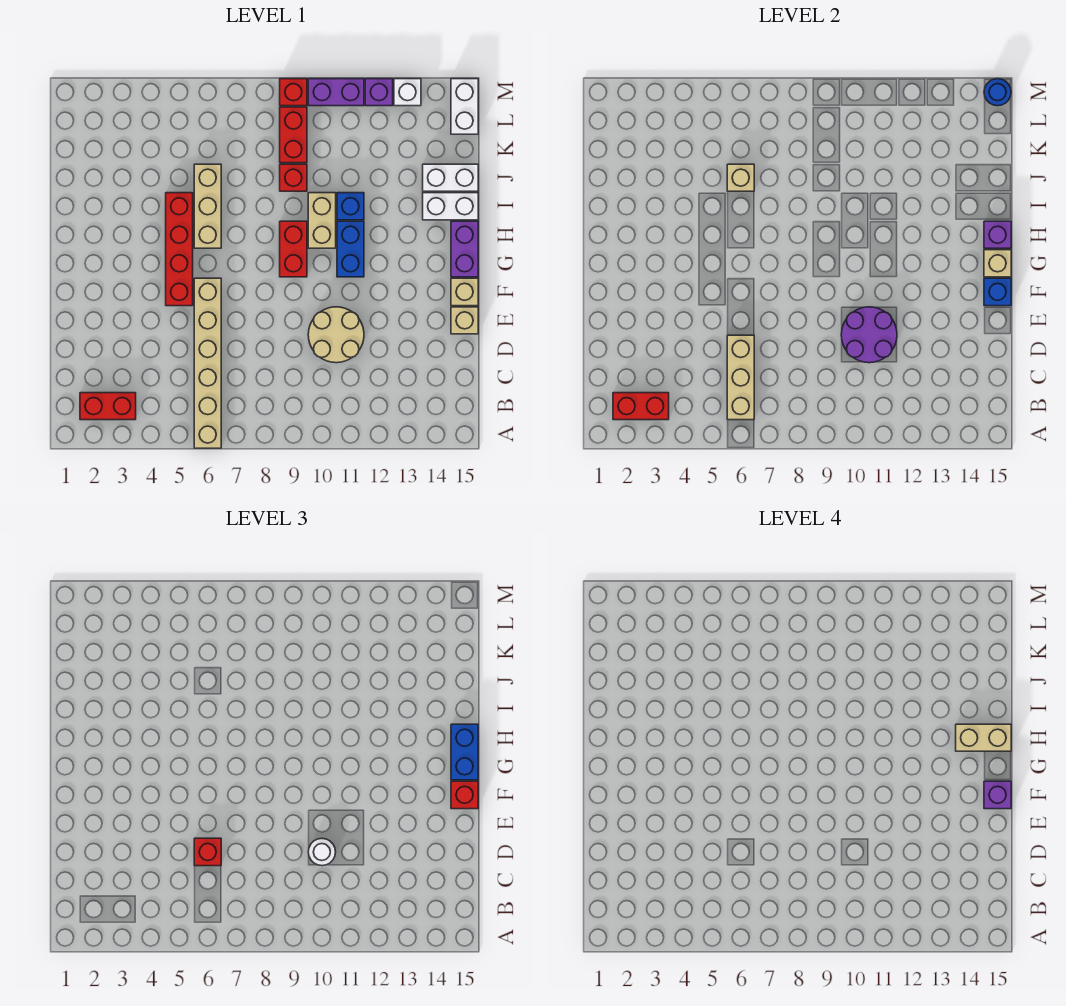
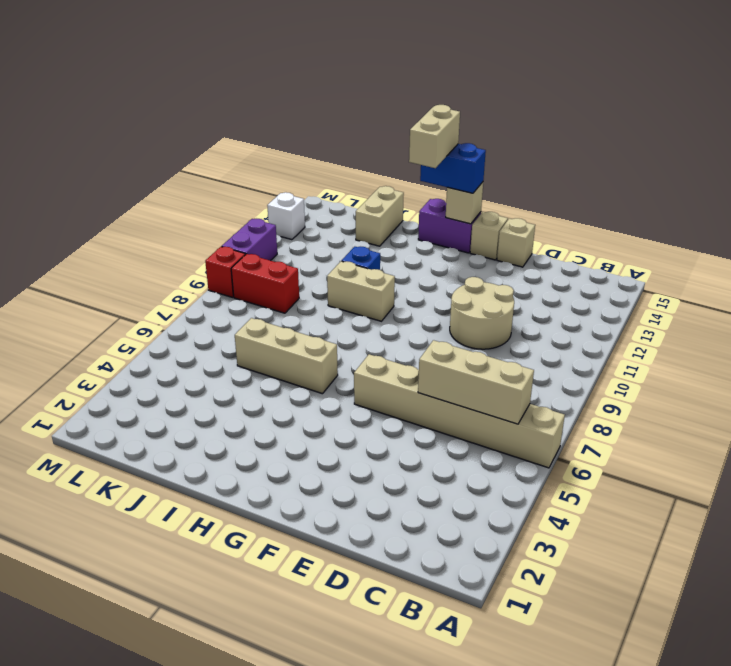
tan 1x2 brick [356,186,404,246] -> white 1x2 brick [423,164,478,191]
none -> red 1x2 brick [80,393,136,420]
none -> red 1x4 brick [166,193,193,306]
none -> red 1x2 brick [280,221,307,277]
none -> blue 1x2 brick [337,221,364,277]

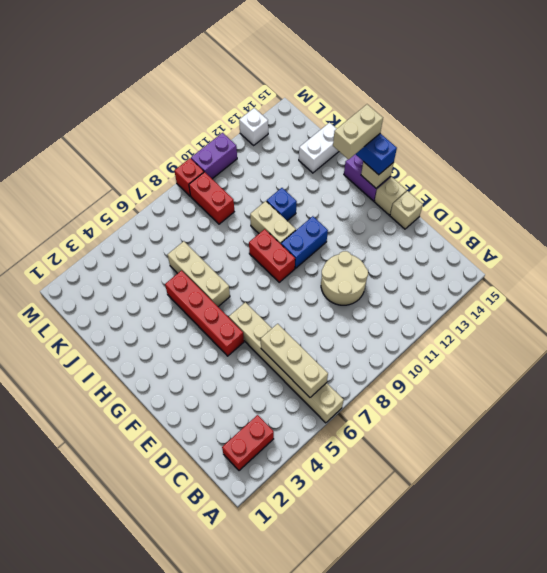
blue 1x2 brick [281,216,328,268] -> blue 1x2 brick turned to [337,221,364,277]
none -> white 1x2 brick [423,193,478,220]
none -> red 1x1 brick [280,164,307,191]
none -> white 1x2 brick [451,79,478,134]
none -> purple 1x1 brick [365,79,393,106]

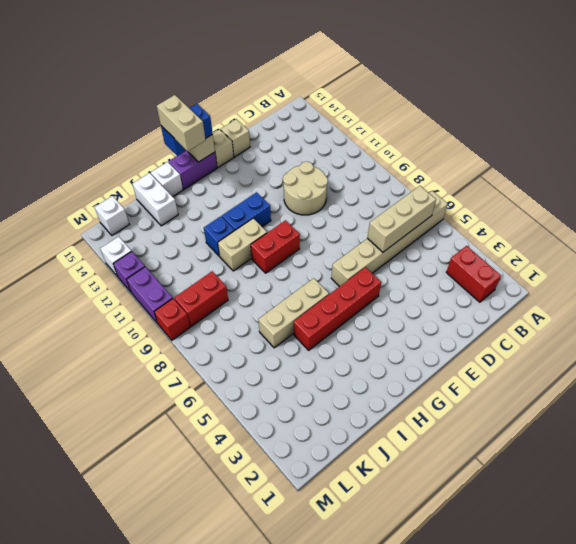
white 1x1 brick [151,162,183,197] -> white 1x2 brick [423,193,478,220]
white 1x1 brick [95,196,129,235] -> white 1x2 brick [451,79,478,134]
none -> red 1x1 brick [280,164,307,191]
none -> red 1x2 brick [613,393,669,420]
none -> purple 2x2 round brick [841,307,897,363]
none -> blue 1x1 brick [984,278,1011,306]

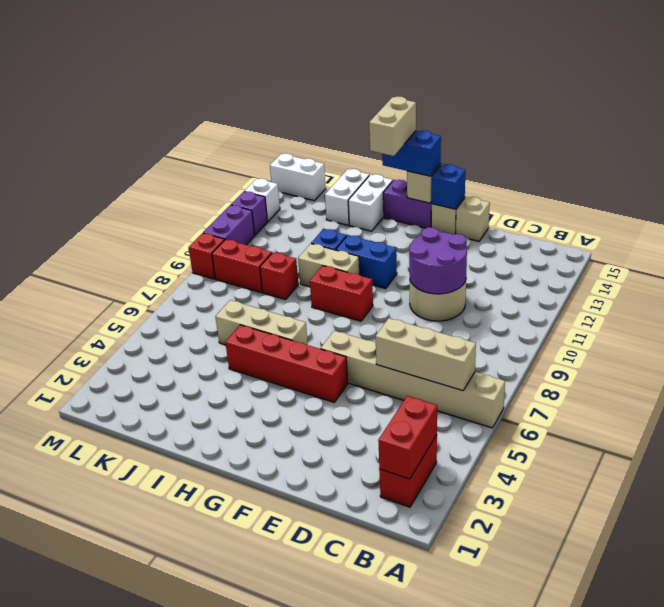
none -> purple 1x1 brick [984,221,1011,248]
none -> tan 1x1 brick [727,164,754,191]
none -> blue 1x1 round brick [984,79,1011,106]
none -> red 1x1 brick [194,838,221,866]

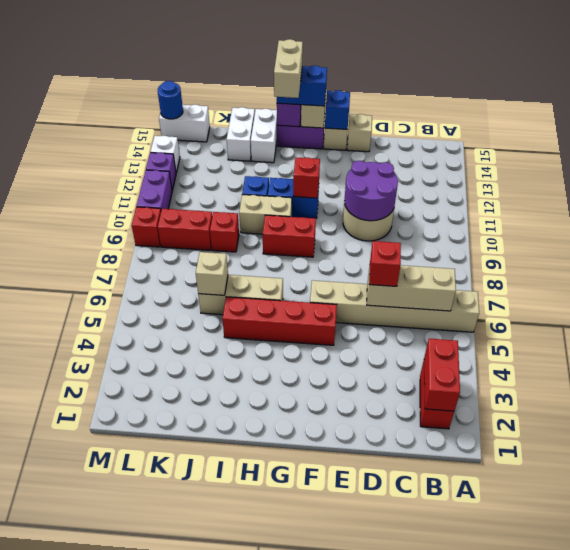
red 1x1 brick [293,157,320,198] -> red 1x1 brick moved to [451,781,478,809]
none -> white 1x1 round brick [308,839,335,866]
none -> purple 1x1 brick [984,781,1011,809]

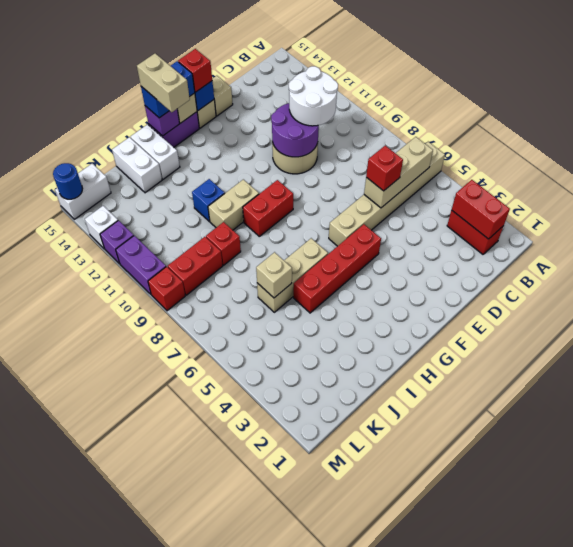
white 2x2 round brick [289,66,338,126] -> white 1x1 round brick [308,839,335,866]
none -> blue 1x2 brick [337,221,364,277]
none -> purple 1x1 brick [984,781,1011,809]

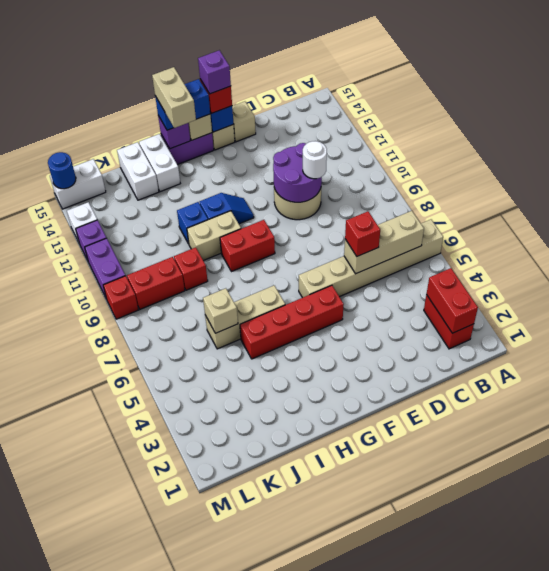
blue 1x2 slope [199,193,254,224] -> blue 1x2 brick [337,221,364,277]

